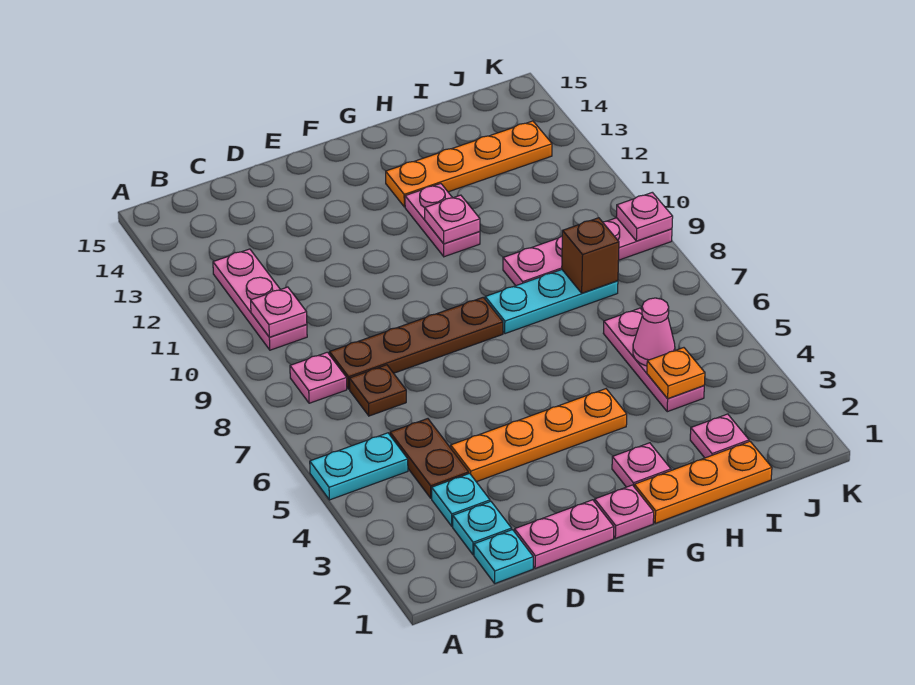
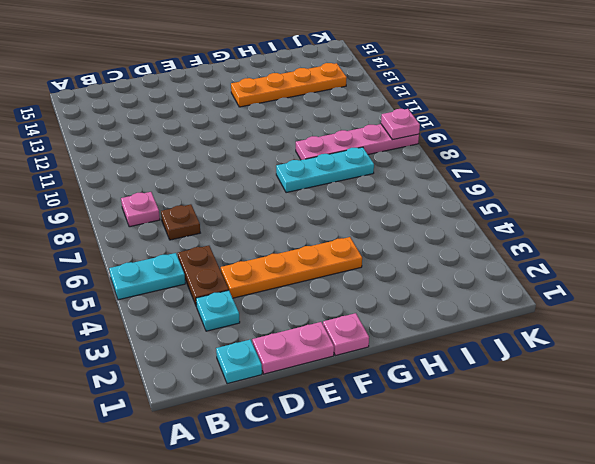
none -> pink 1x3 plate [213,249,307,350]
none -> cyan 1x1 plate [453,501,512,555]
none -> brown 1x4 plate [329,297,503,389]

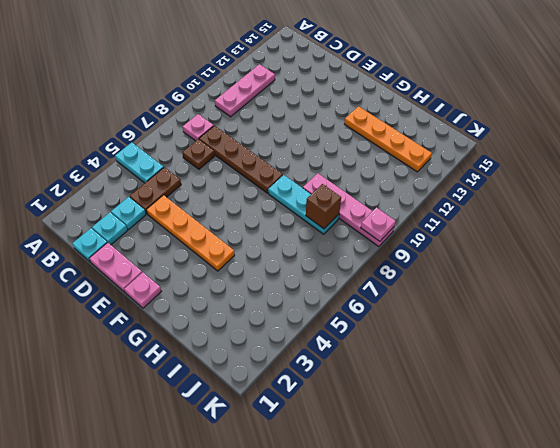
none -> orange 1x3 plate [634,441,772,523]
none -> pink 1x1 plate [612,443,671,487]
none -> pink 1x2 plate [405,184,480,257]

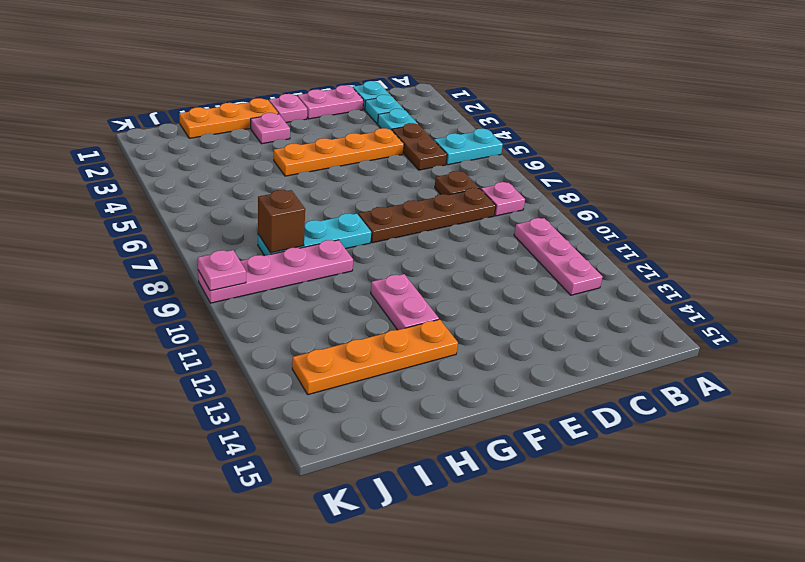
none -> pink 1x1 plate [690,414,749,458]
none -> pink 1x3 plate [603,308,704,412]
none -> pink 1x1 plate [251,287,307,337]

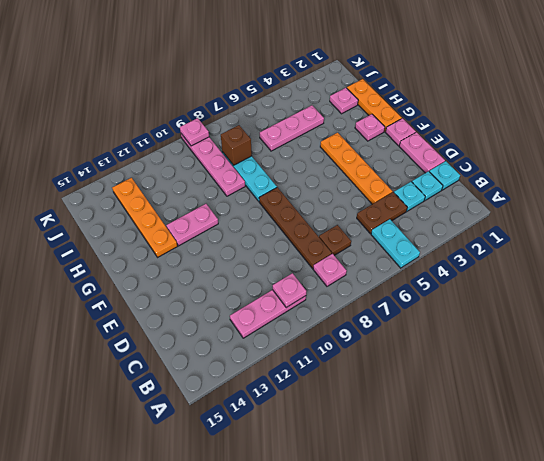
none -> pink 1x1 plate [425,195,480,244]
none -> orange 1x1 plate [647,348,705,399]
none -> pink 1x1 cone [633,298,675,366]

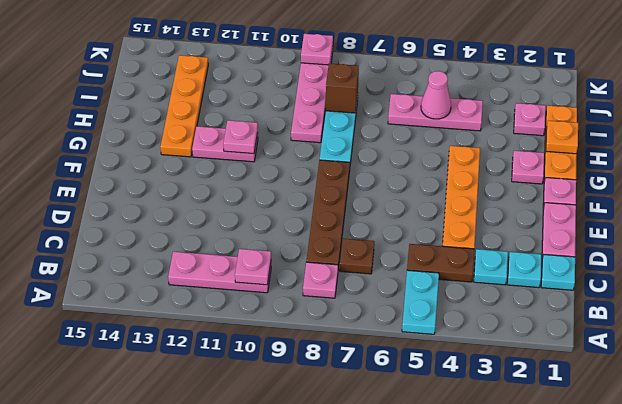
orange 1x1 plate [546,121,578,154] -> orange 1x1 plate moved to [647,348,705,399]

